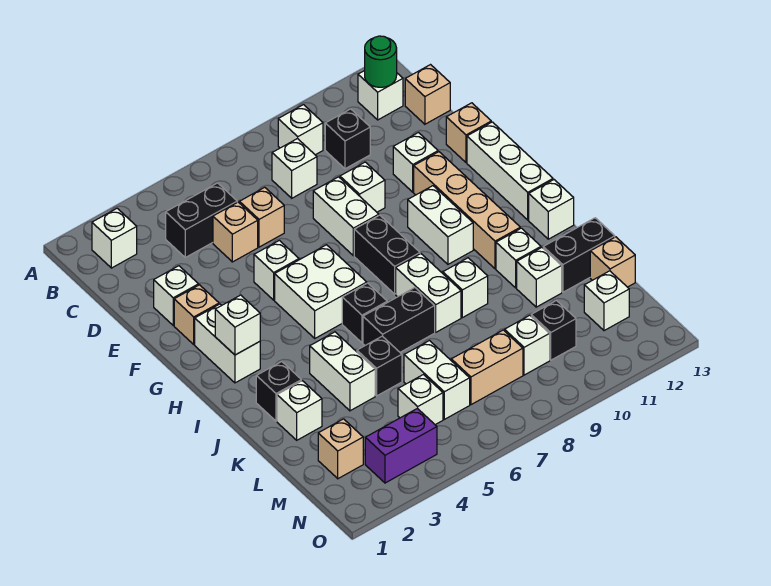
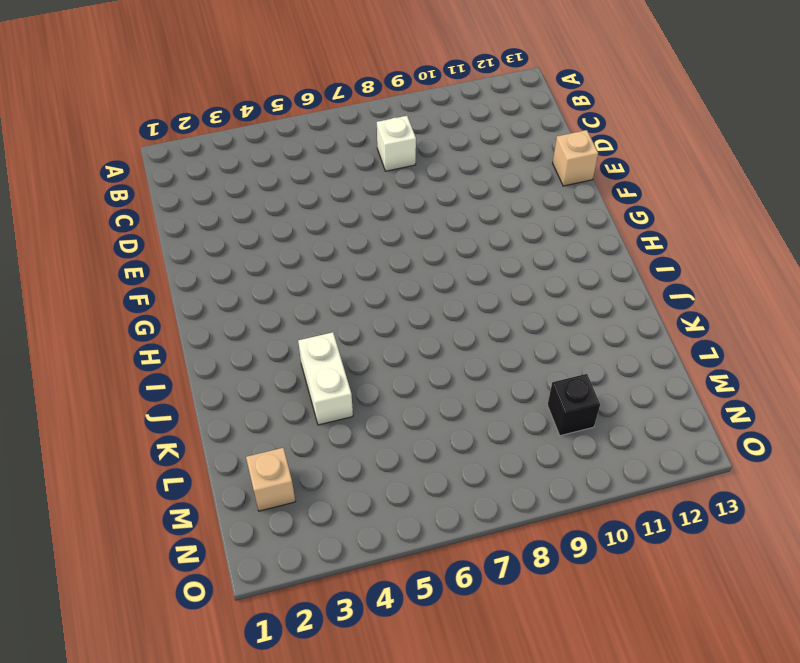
none -> white 1x1 brick [92,208,137,268]
none -> white 1x1 brick [278,105,323,155]
none -> white 1x1 brick [358,71,403,120]
none -> black 1x2 brick [166,183,237,257]

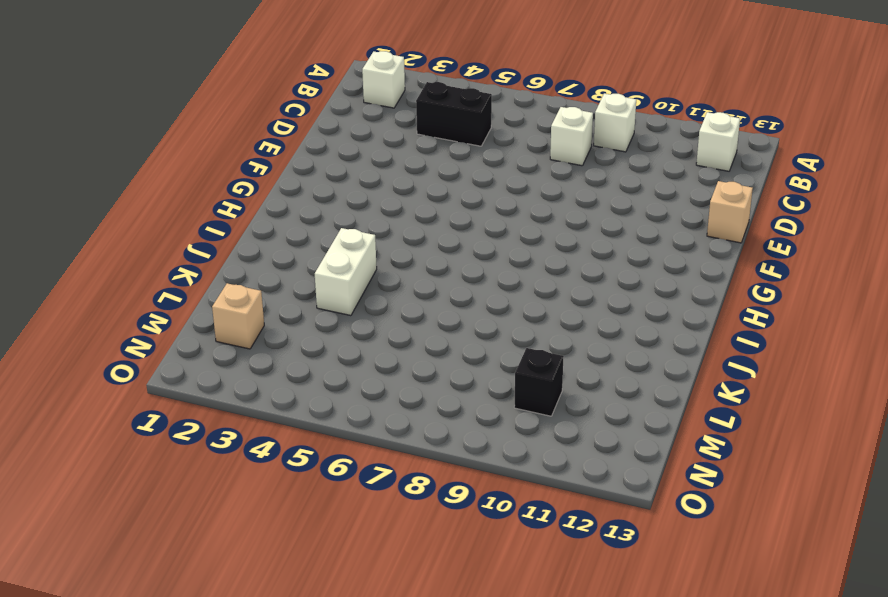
none -> black 1x1 brick [325,109,370,169]
none -> tan 1x1 brick [405,65,450,124]
none -> tan 1x1 brick [213,202,258,262]
none -> tan 1x1 brick [239,187,284,247]

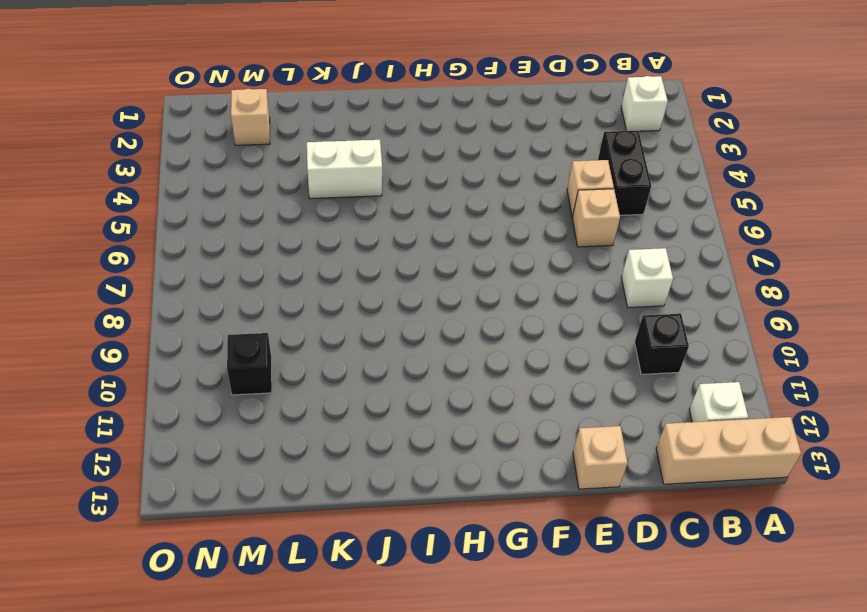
tan 1x3 brick [656,417,801,484] -> tan 1x1 brick [405,65,450,124]
none -> white 1x1 brick [278,105,323,155]
none -> white 1x1 brick [154,266,199,325]
none -> white 1x2 brick [313,177,379,256]
none -> white 1x1 brick [340,162,385,212]

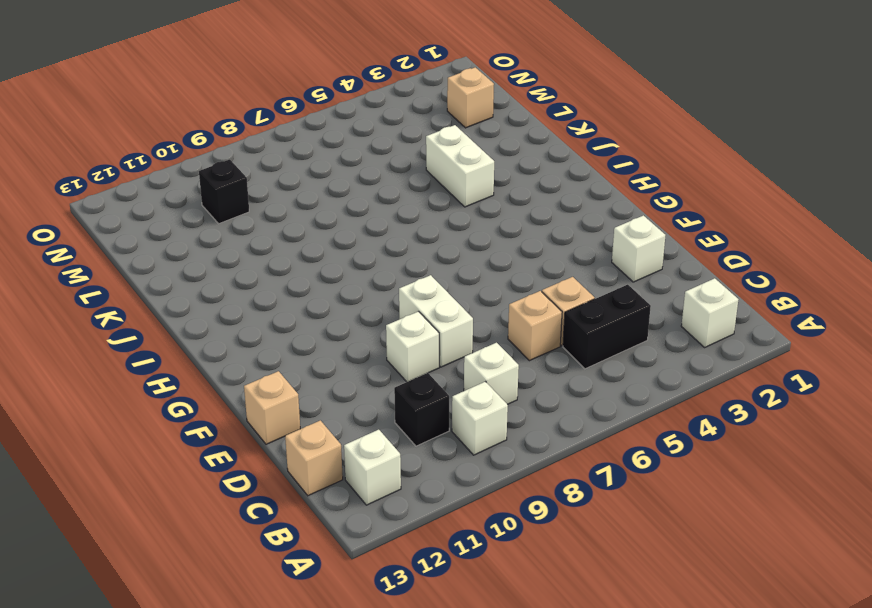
none -> white 1x1 brick [393,133,438,192]
none -> tan 1x1 brick [174,285,219,344]
none -> white 1x1 brick [254,240,299,300]
none -> tan 1x4 brick [414,152,520,269]

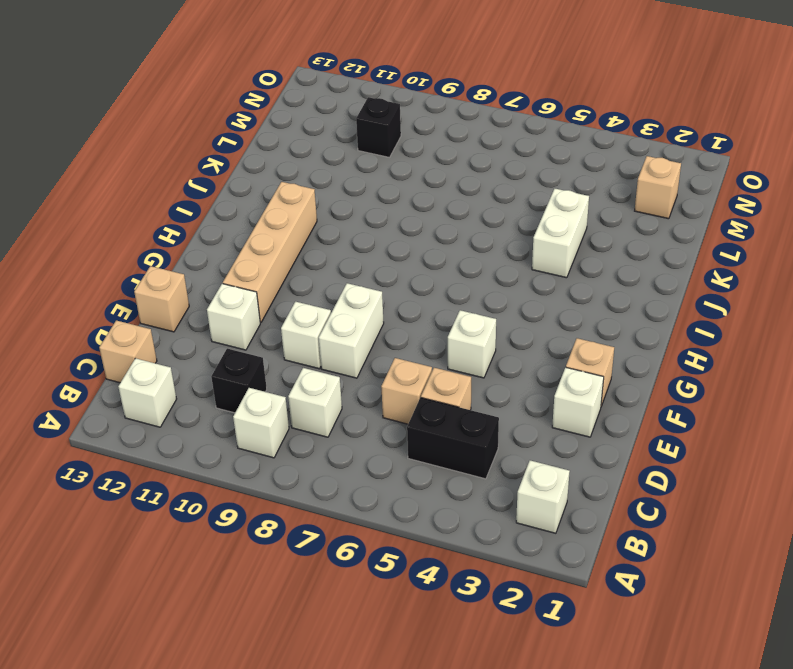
none -> white 1x3 brick [467,122,553,220]
none -> white 1x2 brick [195,304,260,383]
none -> white 2x2 brick [275,245,367,338]
none -> black 1x2 brick [354,215,420,294]

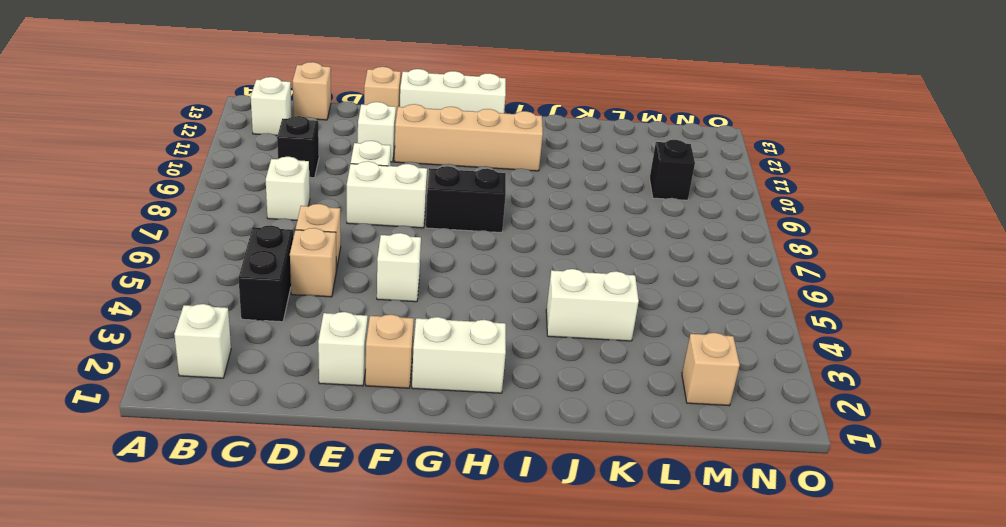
none -> white 1x1 brick [278,105,323,155]
none -> white 2x2 brick [275,245,367,338]
none -> white 1x2 brick [408,186,473,264]
none -> black 1x1 brick [342,283,387,343]

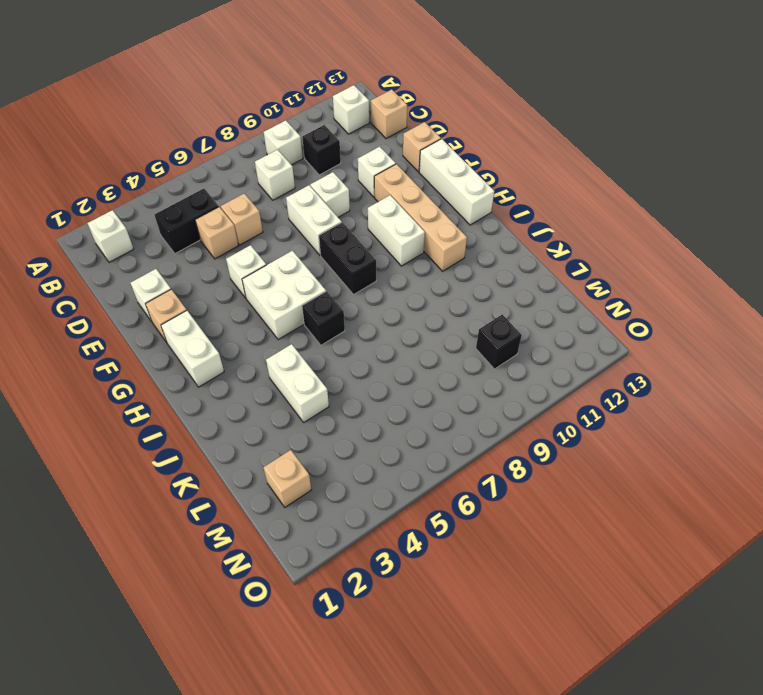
none -> white 1x2 brick [396,254,461,332]
none -> white 1x1 brick [529,180,574,239]
none -> black 1x1 brick [256,362,301,421]
none -> black 1x2 brick [363,288,435,352]

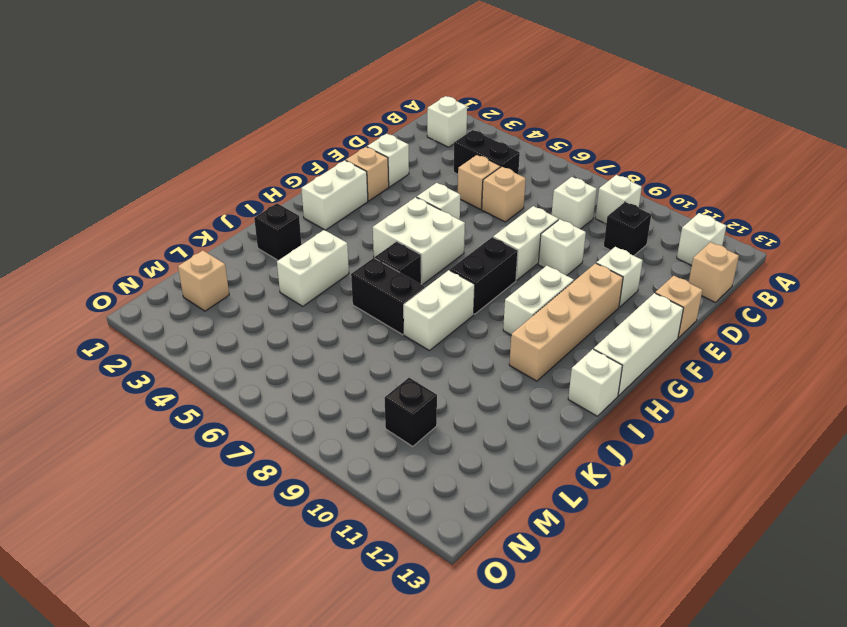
none -> white 1x1 brick [443,258,488,318]
none -> white 1x1 brick [496,228,541,288]
none -> white 1x1 brick [277,381,322,440]
none -> black 1x1 brick [357,336,402,396]

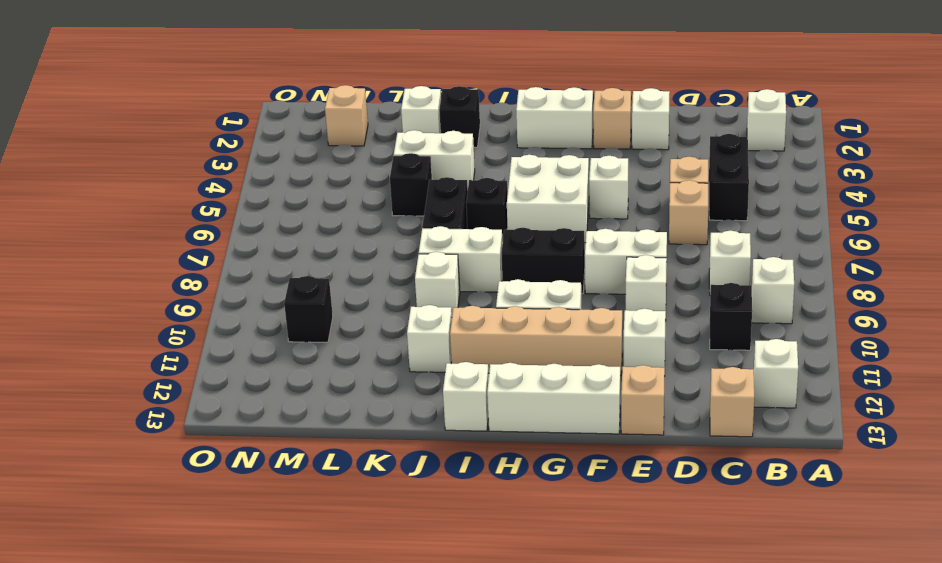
none -> white 1x1 brick [517,248,562,307]
none -> black 1x2 brick [543,218,615,292]
none -> white 1x2 brick [404,341,470,419]
none -> tan 1x1 brick [590,237,635,287]

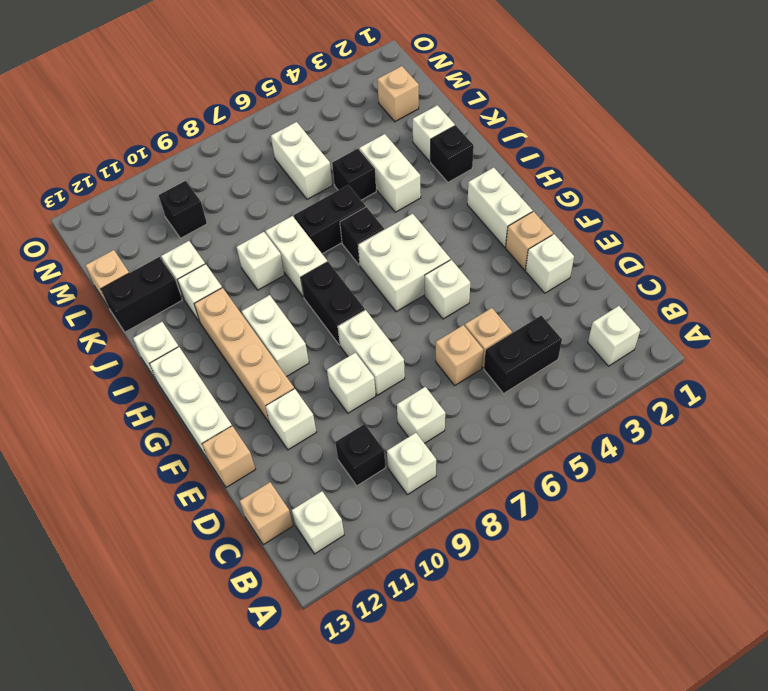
none -> white 1x1 brick [398,375,443,425]
none -> tan 1x2 brick [451,330,523,405]
none -> white 1x1 brick [505,315,550,375]
none -> white 1x1 brick [584,271,629,331]

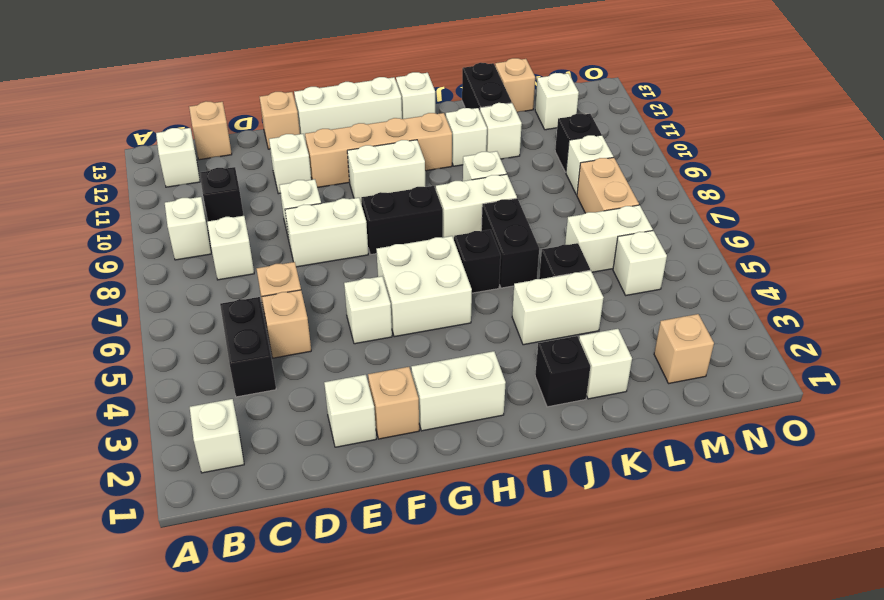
none -> purple 1x2 brick [365,408,437,483]
none -> green 1x1 round brick [365,36,397,87]
none -> white 1x1 brick [215,295,260,355]

